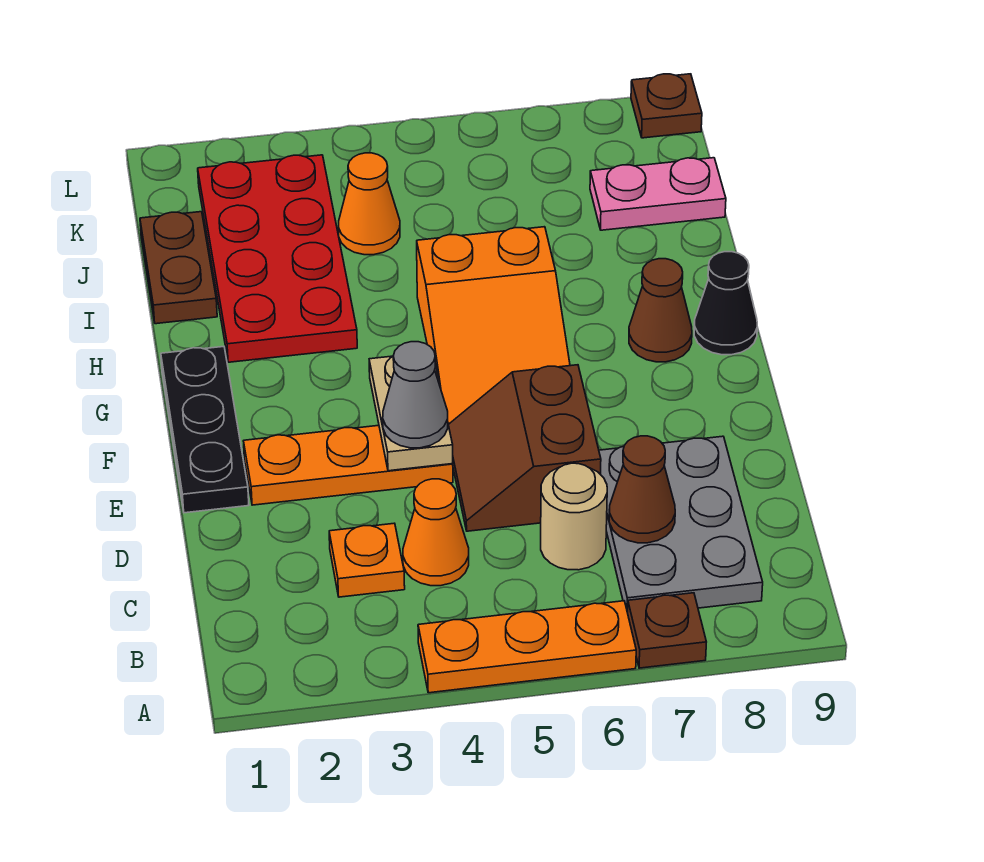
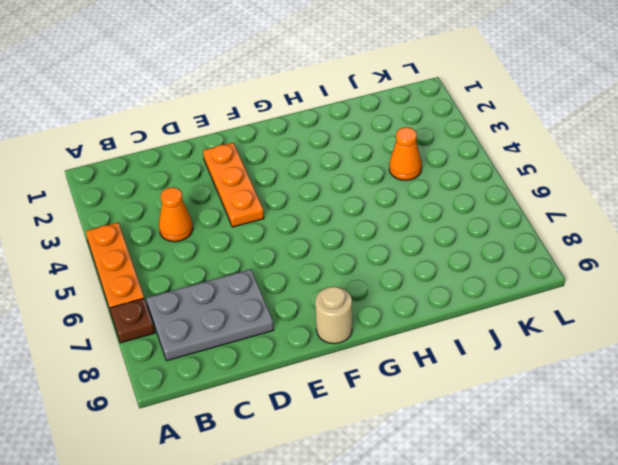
tan 1x1 round brick [315,287,352,344] -> tan 1x1 round brick moved to [541,463,607,570]
none -> orange 1x1 plate [329,523,405,597]
none -> brown 2x2 slope [448,365,601,531]
none -> black 1x3 plate [161,347,249,513]

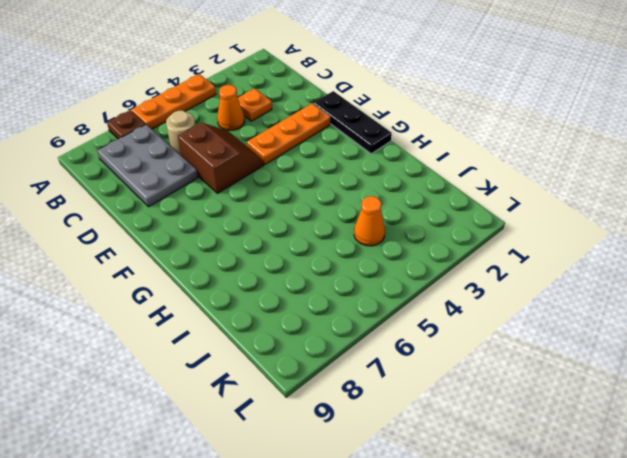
none -> orange 2x3 slope [417,227,570,424]
none -> brown 1x1 cone [629,259,692,362]
none -> black 1x1 cone [694,252,757,355]

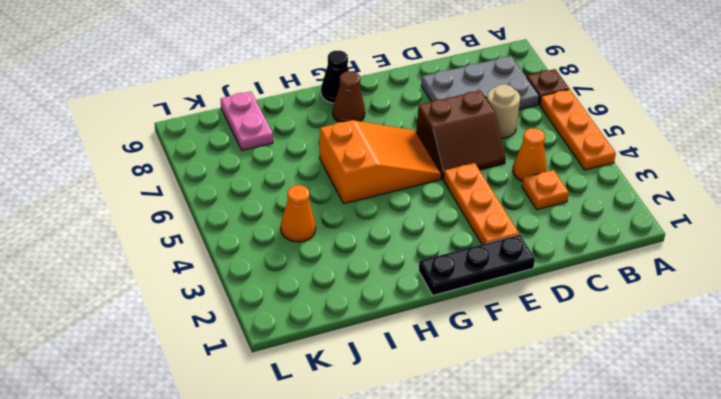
none -> red 2x4 plate [198,155,357,362]
none -> brown 1x2 plate [140,212,217,324]
none -> brown 1x1 plate [631,74,702,138]

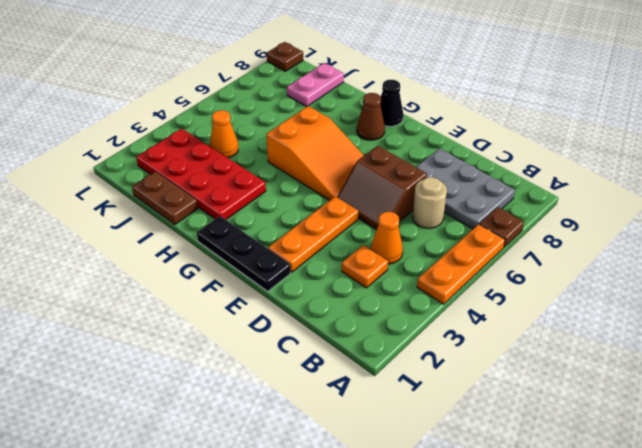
none -> brown 1x1 cone [609,436,675,543]
none -> tan 1x2 plate [369,356,453,471]
none -> grey 1x1 cone [383,342,448,448]

